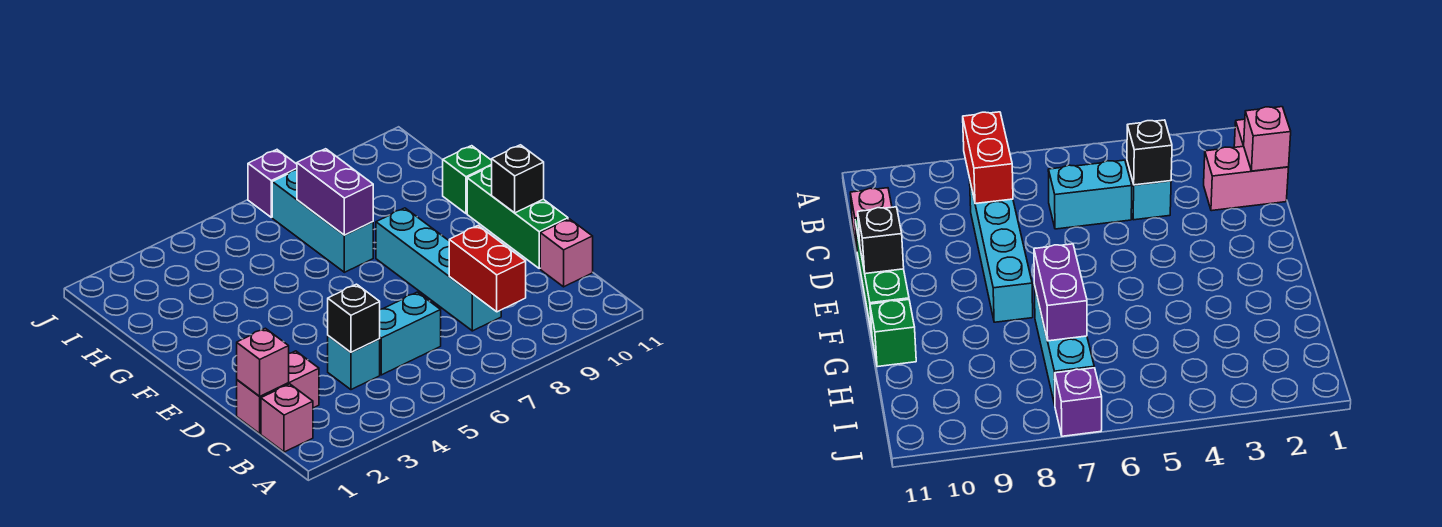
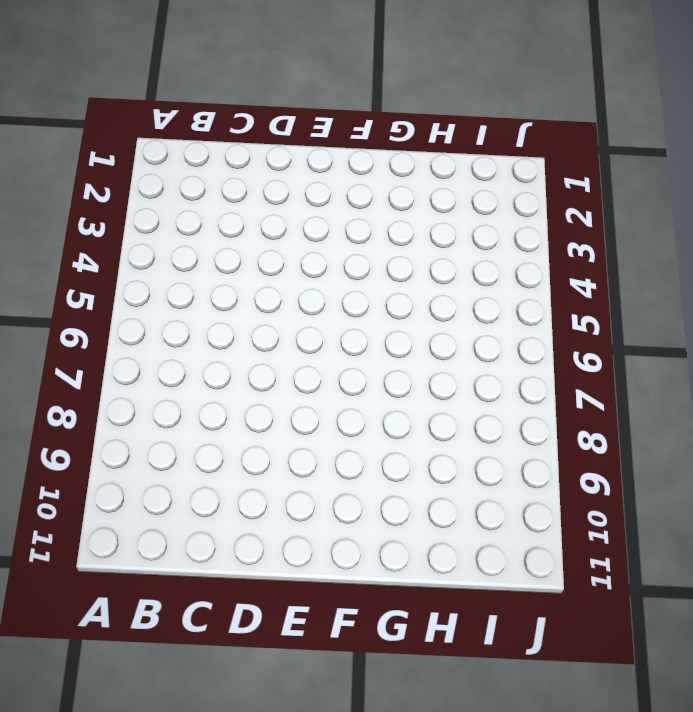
none -> pink 1x1 brick [261,384,313,452]
none -> pink 1x2 brick [237,351,319,434]
none -> cyan 1x1 brick [328,336,380,390]

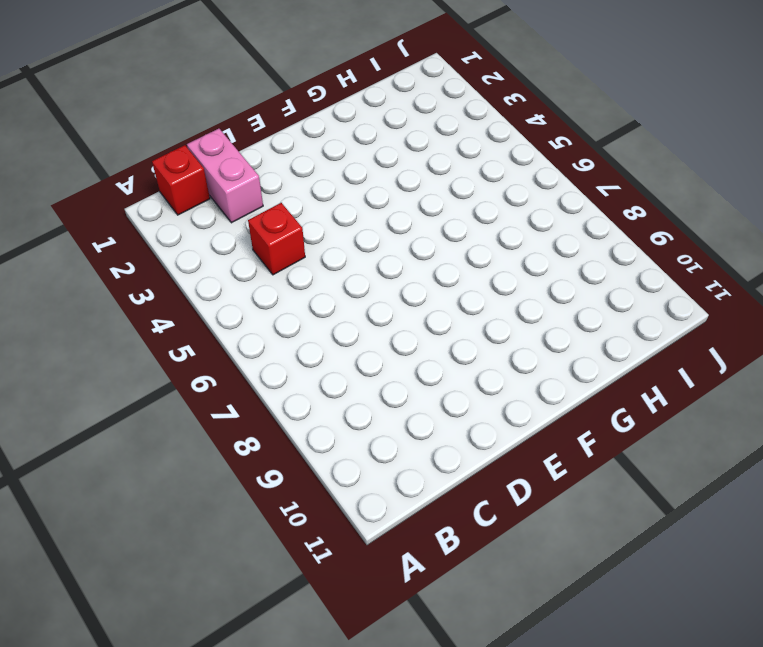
red 1x1 brick [152,145,210,215] -> pink 1x1 brick [261,384,313,452]
red 1x1 brick [248,203,305,275] -> cyan 1x1 brick [328,336,380,390]
none -> cyan 1x2 brick [380,292,441,375]
none -> cyan 1x4 brick [376,208,501,331]
none -> pink 1x1 brick [540,219,593,287]

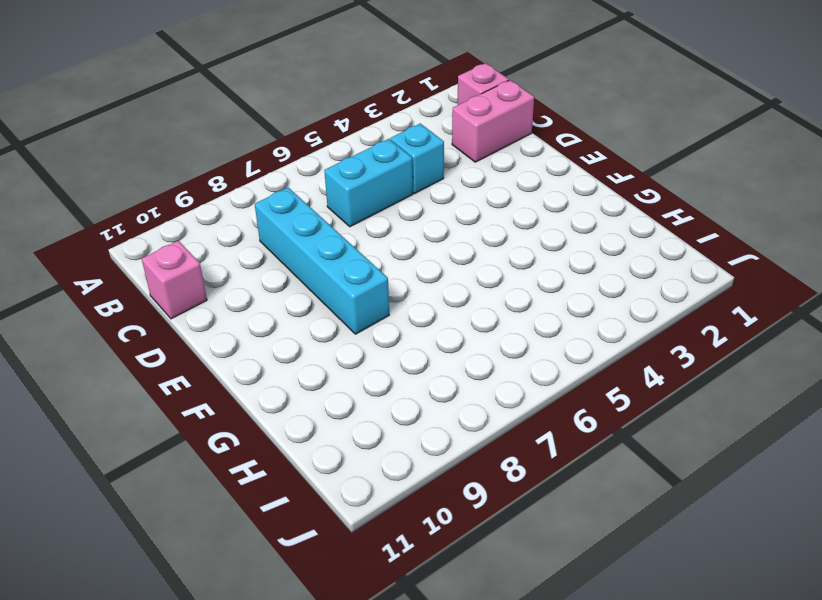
none -> green 1x3 brick [467,166,568,268]
none -> cyan 1x3 brick [272,170,373,272]
none -> green 1x1 brick [443,146,492,214]

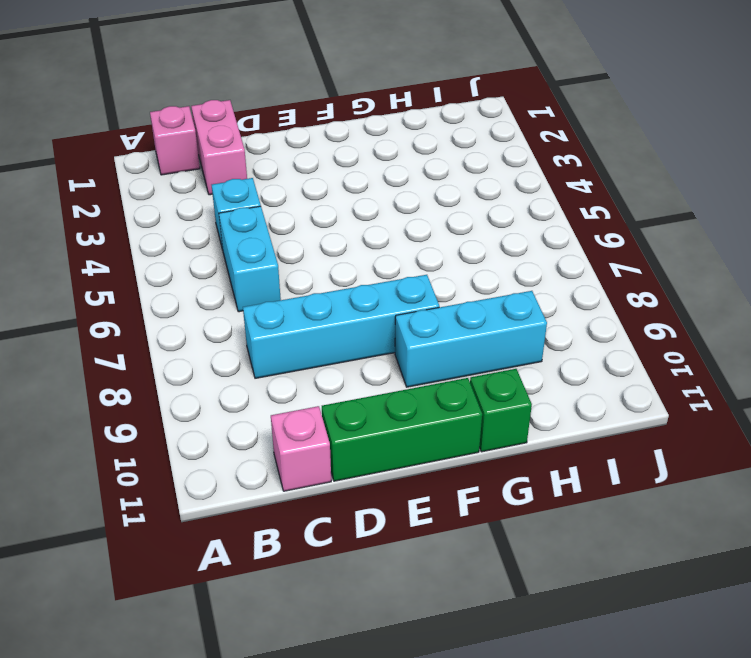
cyan 1x3 brick [395,291,547,387] -> cyan 1x3 brick moved to [272,170,373,272]
none -> purple 1x1 brick [248,150,297,217]
none -> red 1x2 brick [449,226,526,312]
none -> pink 1x1 brick [237,328,289,396]

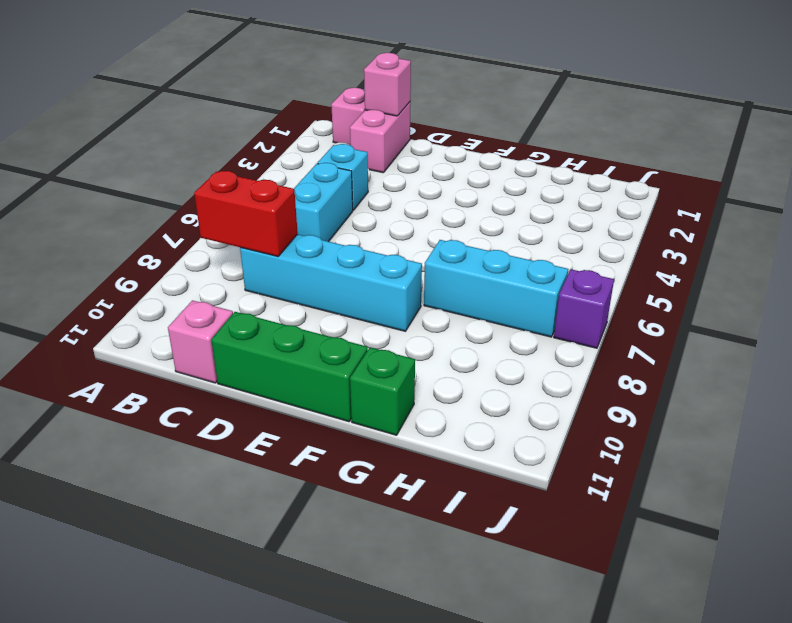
none -> black 1x1 brick [328,284,380,352]
none -> black 1x1 brick [492,145,544,213]
none -> purple 1x2 brick [297,149,373,235]

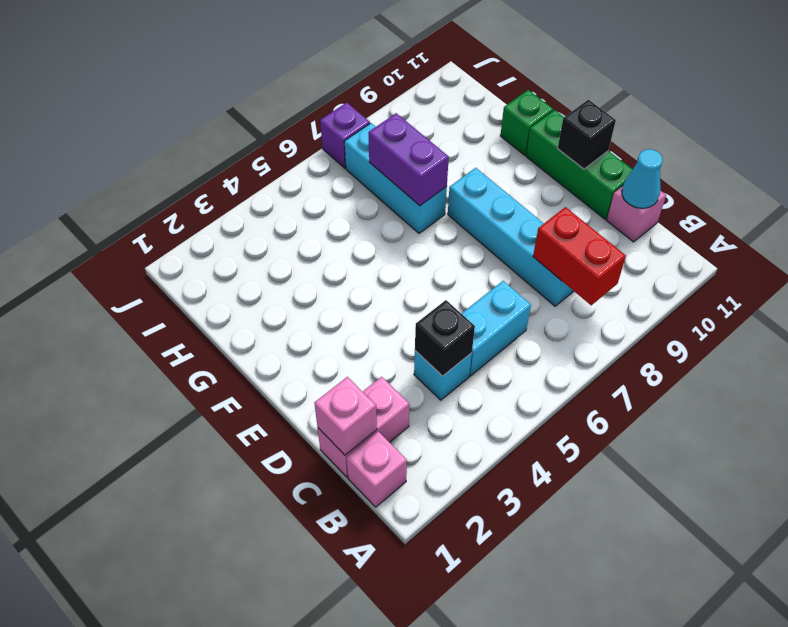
cyan 1x1 cone [622,149,663,208] -> none

